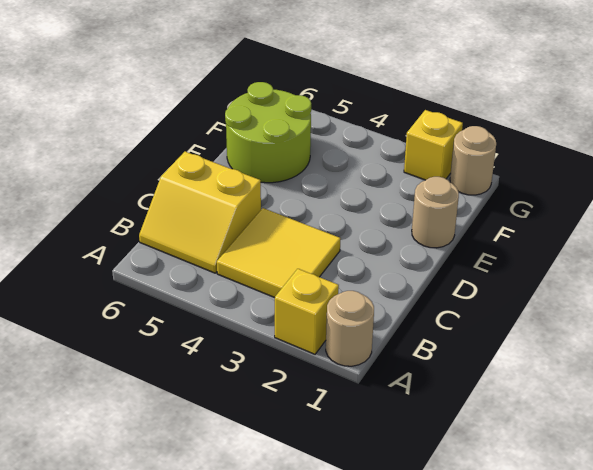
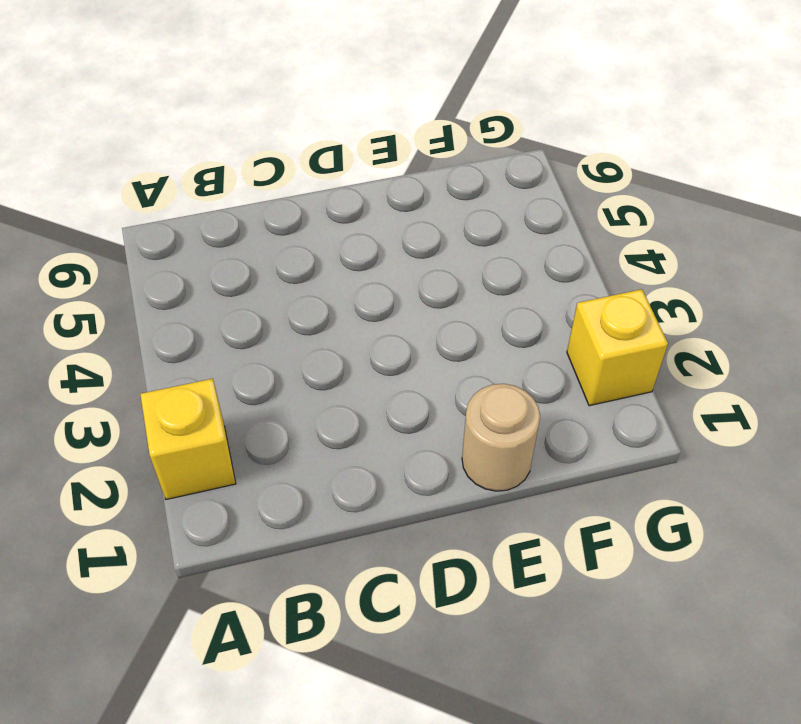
none -> tan 1x1 round brick [326,291,374,366]
none -> yellow 2x2 tile [217,208,341,298]

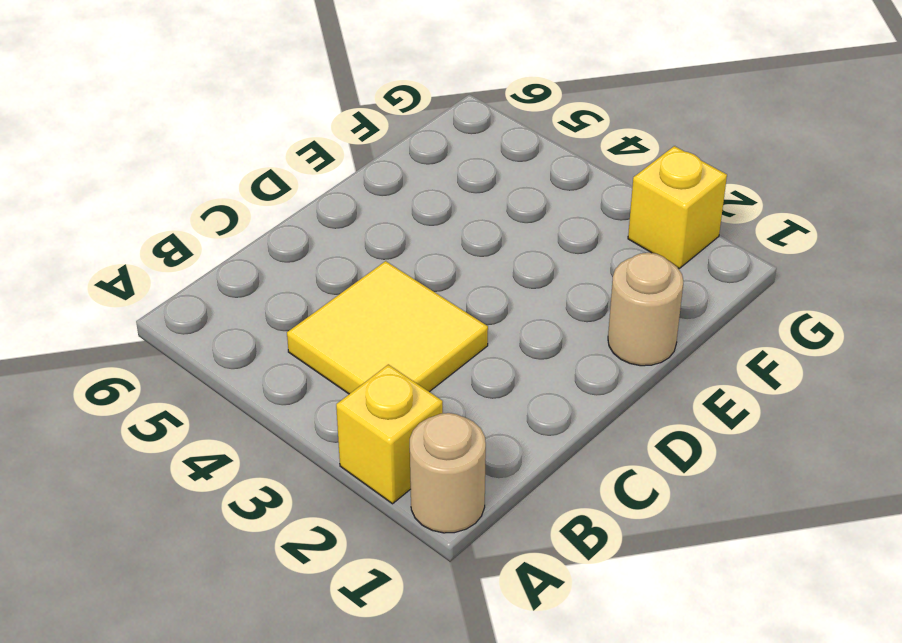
none -> yellow 2x2 slope [139,152,261,273]
none -> lime 2x2 round brick [225,82,311,183]

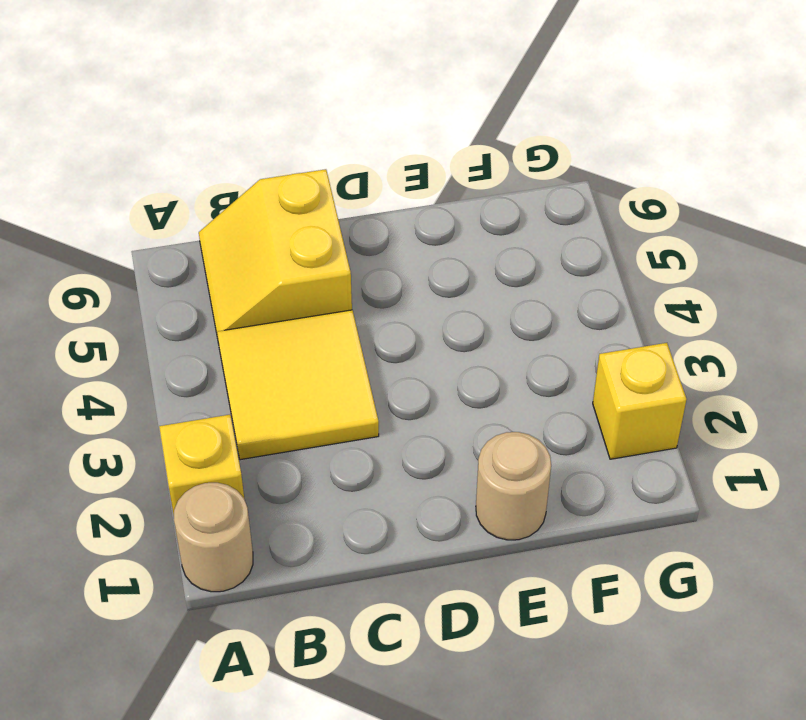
none -> lime 2x2 round brick [225,82,311,183]
none -> tan 1x1 round brick [450,126,496,195]

